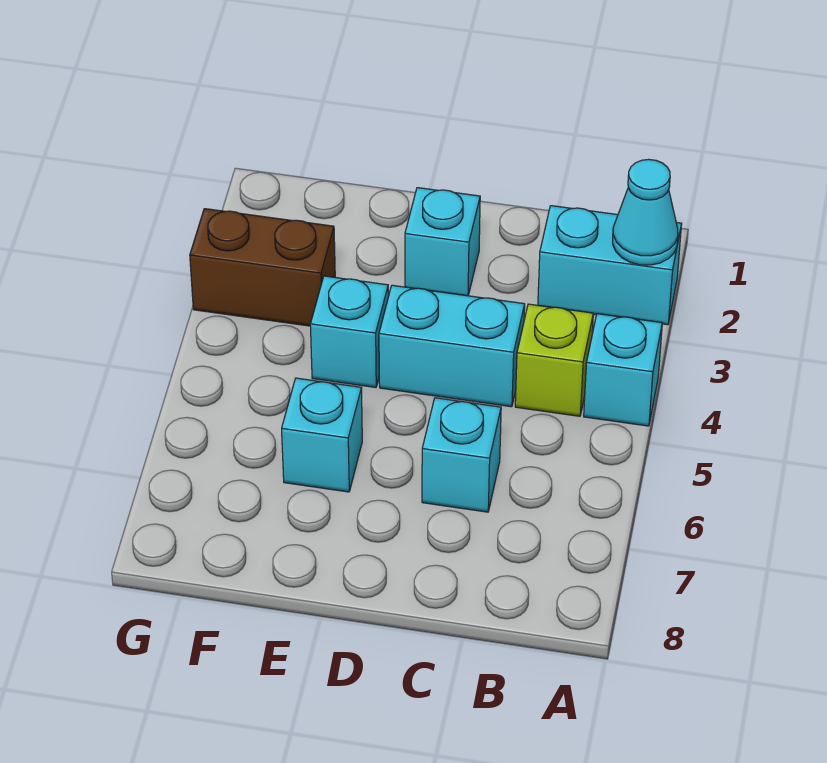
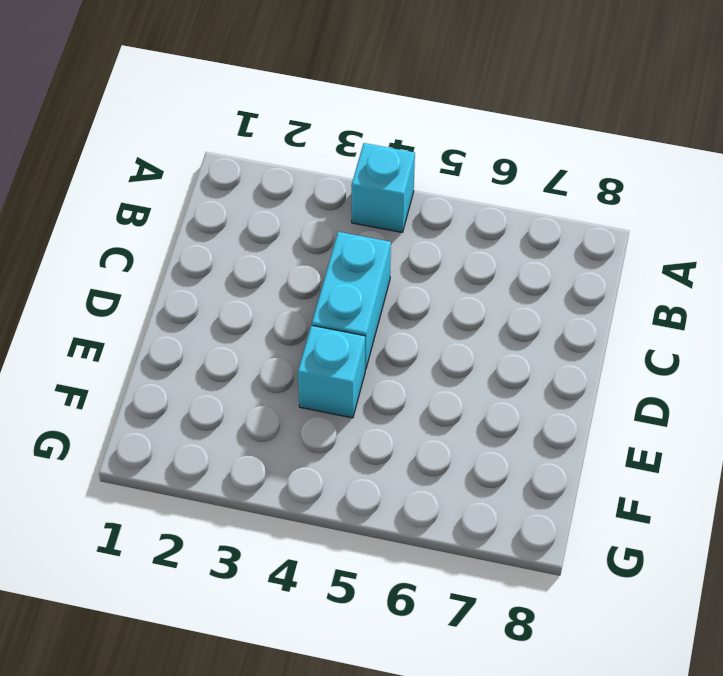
none -> cyan 1x2 brick [538,206,682,325]
none -> lime 1x1 brick [515,304,593,416]

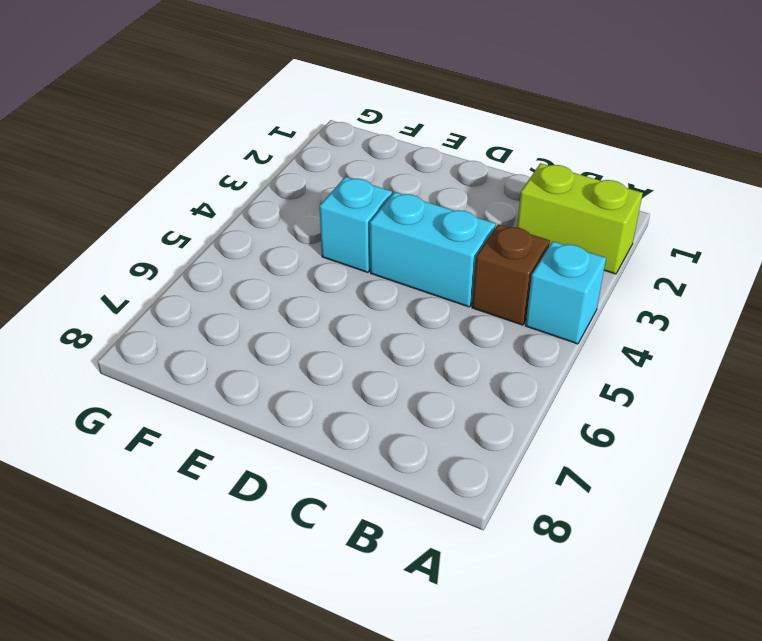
lime 1x2 brick [517,163,643,274] -> cyan 1x2 brick [538,206,682,325]
brown 1x1 brick [472,224,550,325] -> lime 1x1 brick [515,304,593,416]
none -> cyan 1x1 brick [422,398,501,512]
none -> cyan 1x1 brick [405,188,480,296]

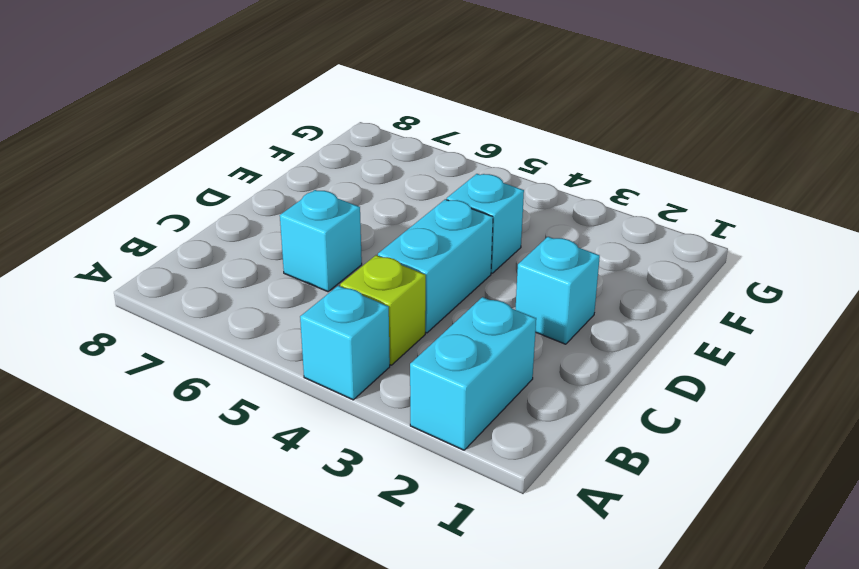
none -> cyan 1x1 brick [282,378,362,492]
none -> brown 1x2 brick [190,209,335,326]

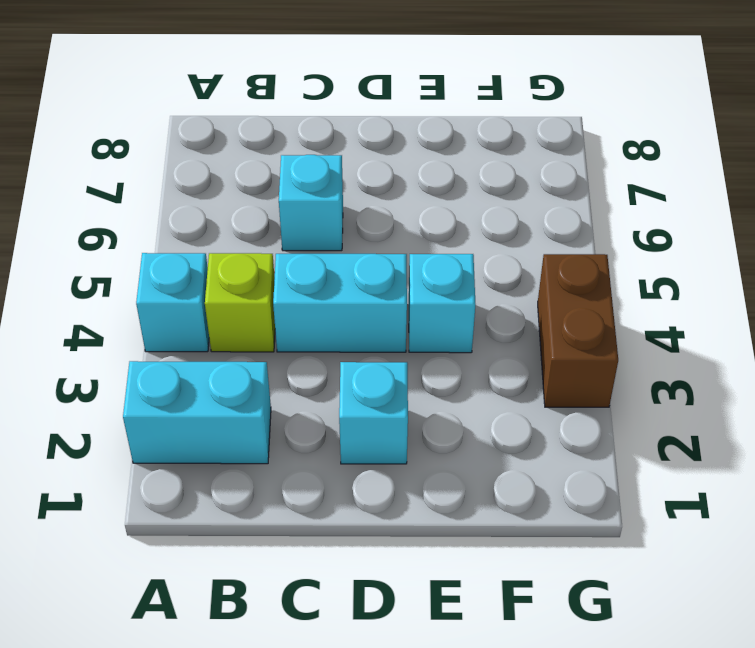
brown 1x2 brick [538,254,618,407] -> brown 1x2 brick turned to [190,209,335,326]
none -> cyan 1x1 brick [282,378,362,492]
none -> cyan 1x1 cone [613,159,678,265]

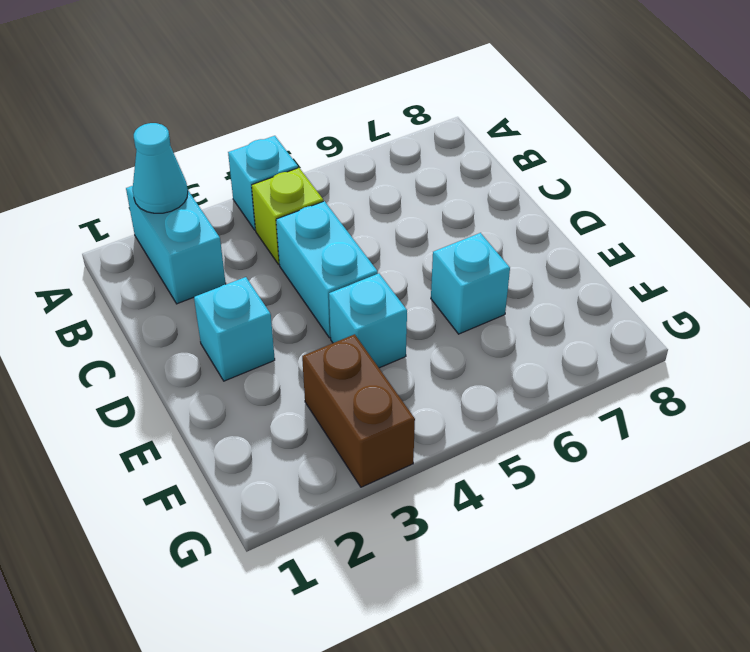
none -> cyan 1x1 brick [422,398,501,512]

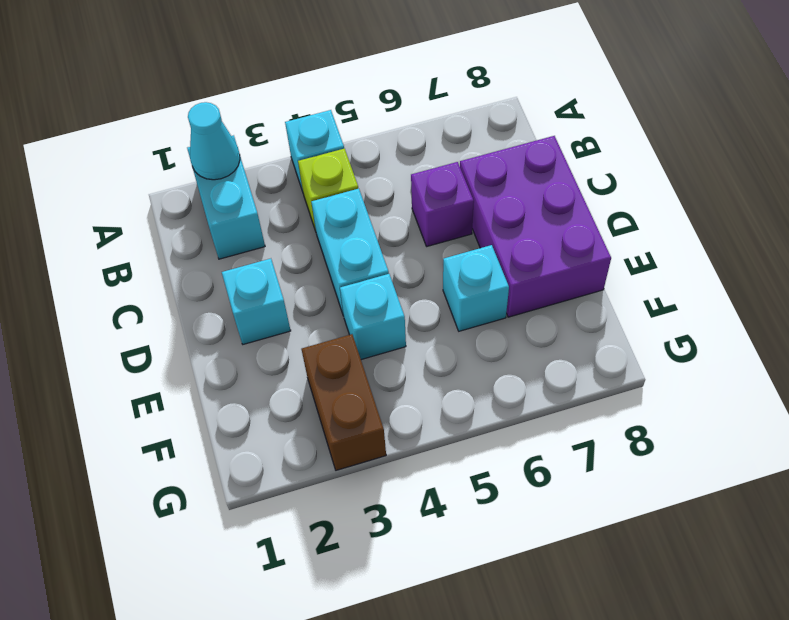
purple 1x1 brick [411,162,474,246] -> cyan 1x1 brick [422,398,501,512]
purple 2x3 brick [460,136,611,317] -> none

